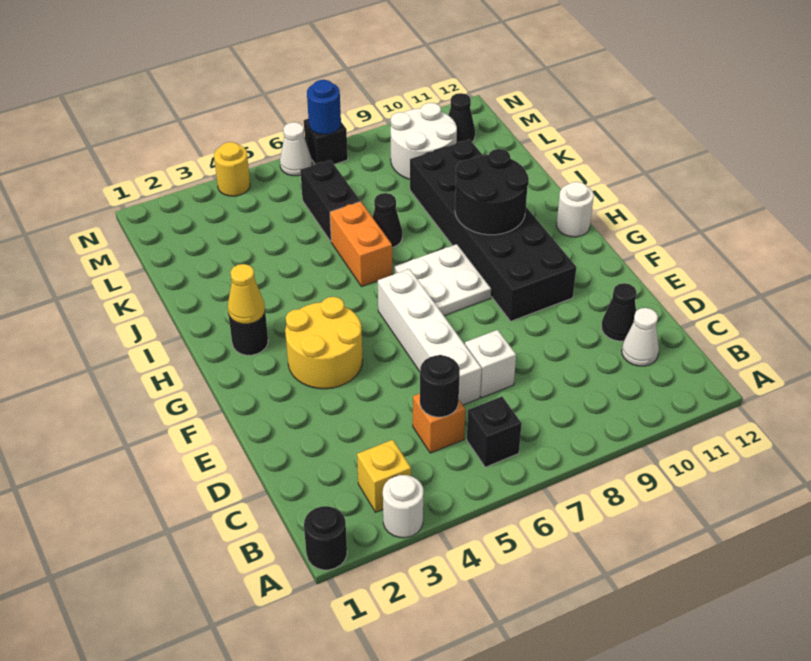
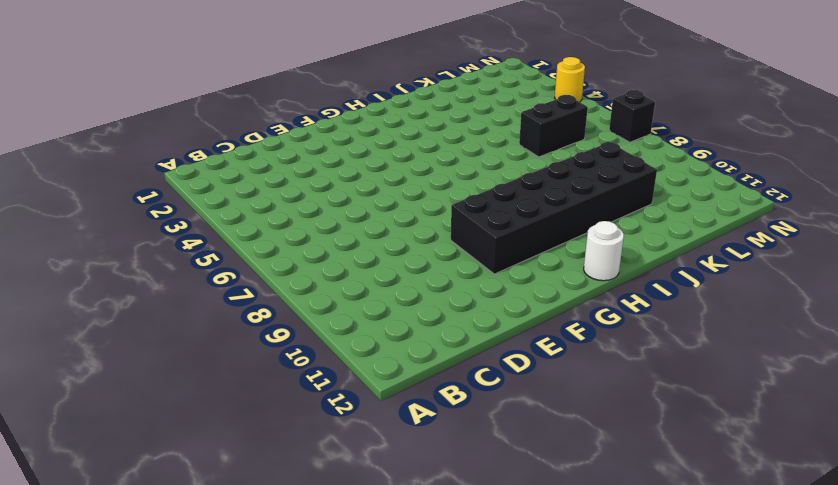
none -> black 1x1 round brick [304,506,347,570]
none -> white 1x1 round brick [383,475,423,538]
none -> yellow 1x1 brick [357,440,411,512]

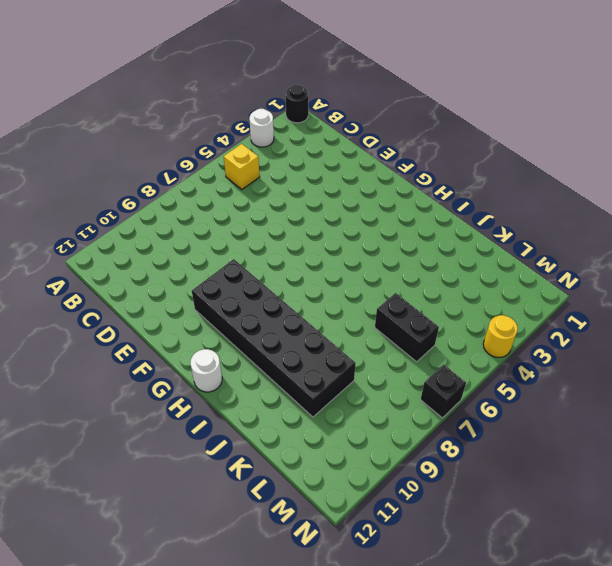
yellow 1x1 brick [224,144,260,189] -> yellow 1x1 brick moved to [357,440,411,512]
none -> black 1x1 brick [467,397,522,467]
none -> orange 1x1 brick [413,393,465,453]
none -> white 1x1 cone [622,308,659,366]

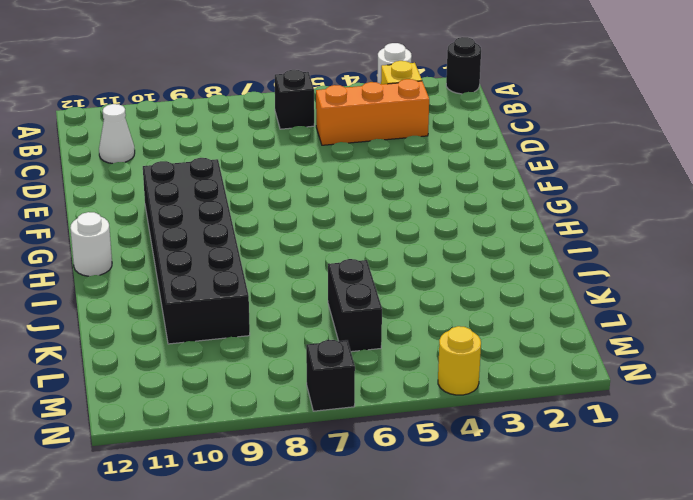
orange 1x3 brick [316,79,429,145] -> orange 1x1 brick [413,393,465,453]
none -> white 1x4 brick [378,269,482,405]
none -> white 1x1 brick [465,330,516,398]
none -> black 1x1 cone [602,283,637,341]

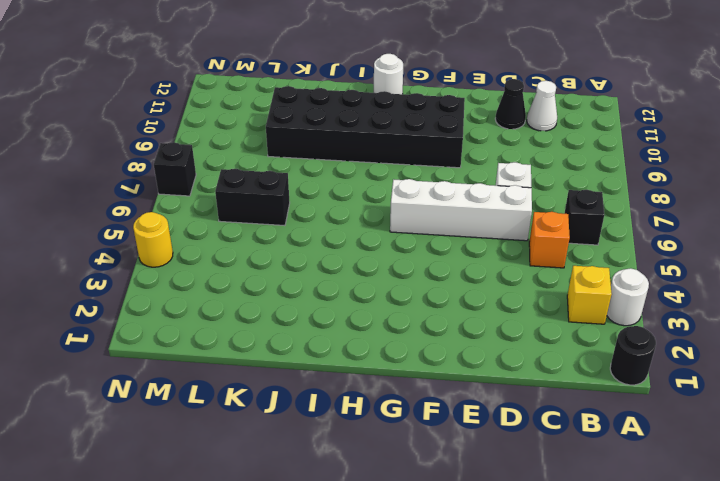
none -> yellow 2x2 round brick [285,297,363,389]
none -> white 2x2 plate [395,244,491,316]
none -> black 1x1 round brick [229,313,268,355]

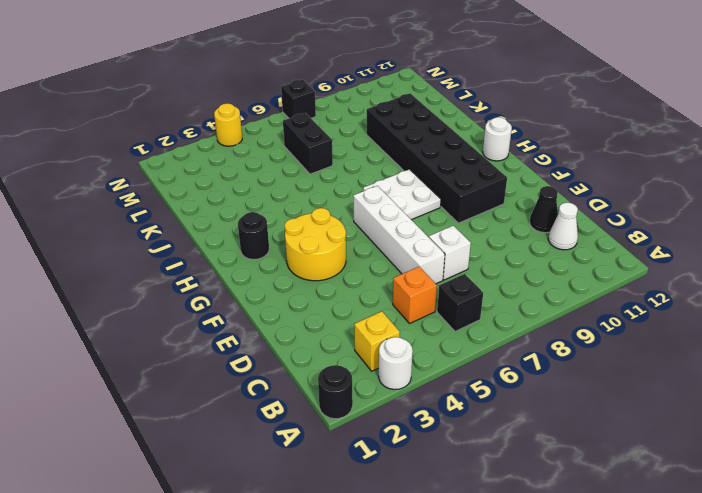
none -> orange 1x2 brick [330,202,392,287]
none -> black 1x1 cone [373,193,402,248]
none -> white 2x2 round brick [391,103,457,179]

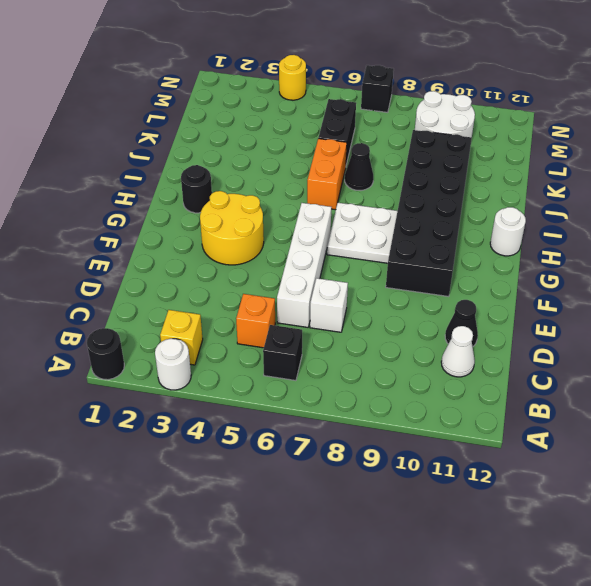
none -> black 1x1 cone [449,93,475,143]
none -> white 1x1 cone [280,122,312,176]
none -> black 1x1 round brick [420,355,460,417]

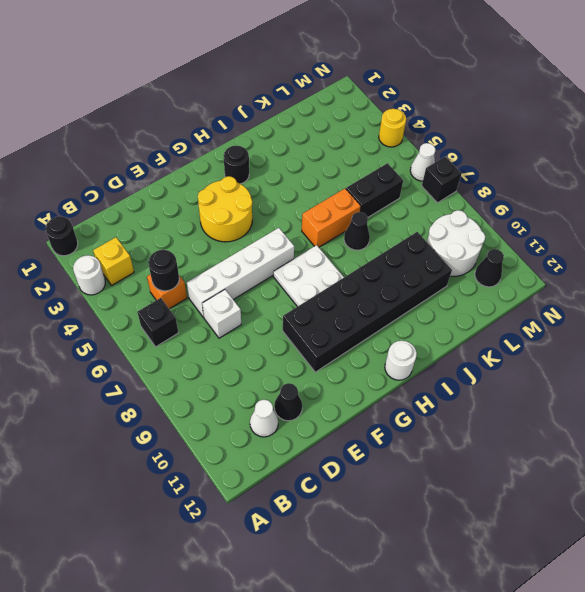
none -> yellow 1x1 cone [228,264,265,324]
none -> black 2x2 round brick [455,149,529,235]
none -> blue 1x1 round brick [307,80,341,134]

